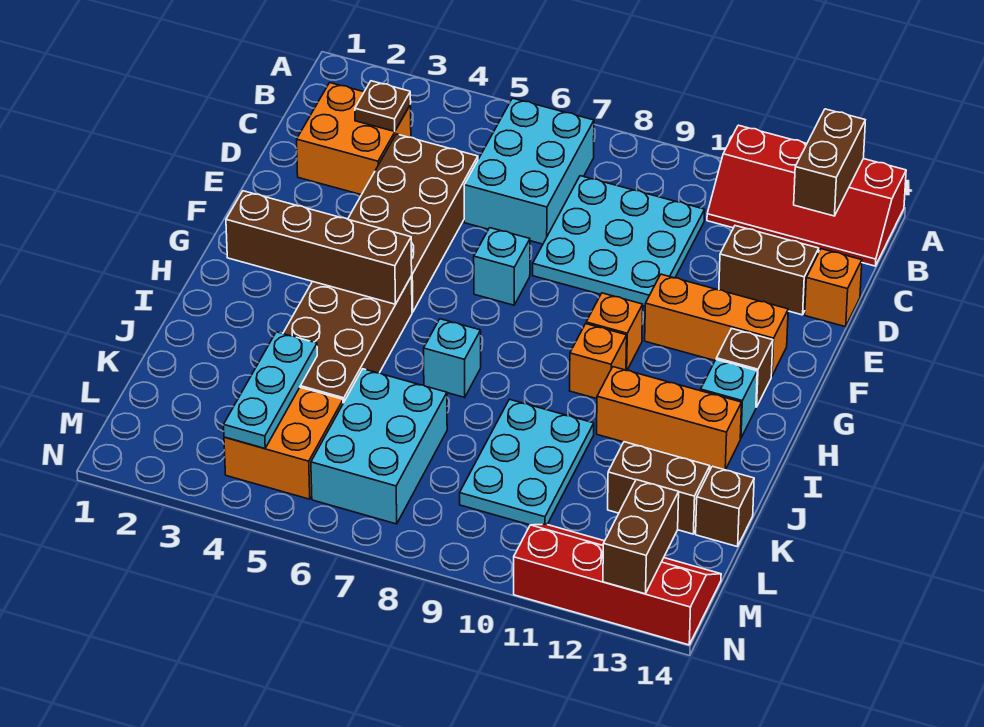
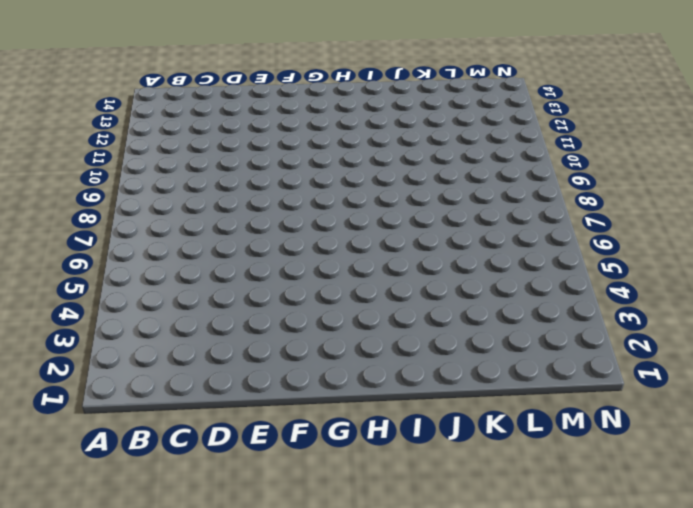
none -> red 2x4 slope [707,125,906,266]
none -> cyan 2x3 brick [464,98,594,244]
none -> orange 2x2 brick [297,83,411,195]

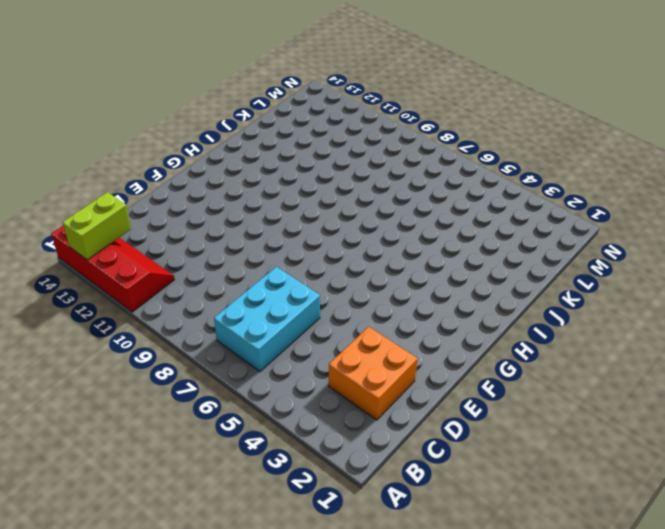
lime 1x2 brick [63,192,131,260] -> brown 1x2 brick [794,109,865,216]
none -> cyan 3x3 plate [533,176,705,306]
none -> brown 2x4 brick [348,134,478,312]
none -> brown 1x2 brick [719,226,819,315]

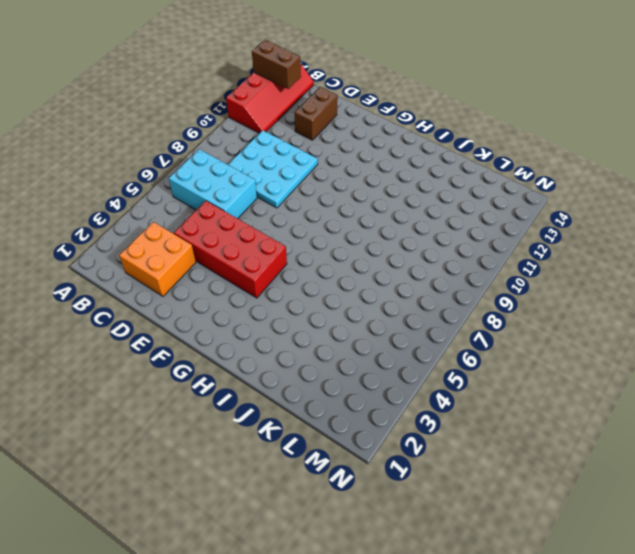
red 2x4 brick [174,201,287,298] -> brown 2x4 brick [348,134,478,312]
none -> orange 1x1 brick [805,249,862,327]
none -> cyan 1x1 brick [474,228,530,305]
none -> orange 1x3 brick [645,274,788,376]

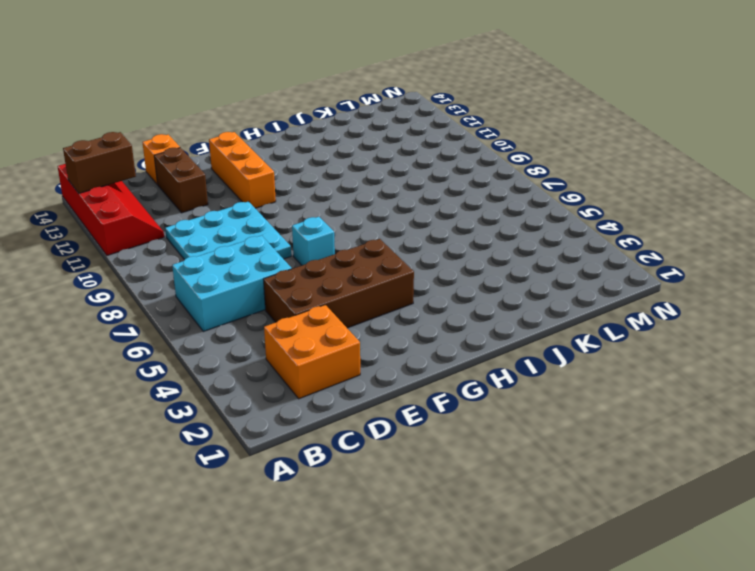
none -> orange 1x1 brick [586,293,643,370]
none -> brown 1x1 brick [716,329,773,407]
none -> brown 2x4 brick [283,276,412,403]

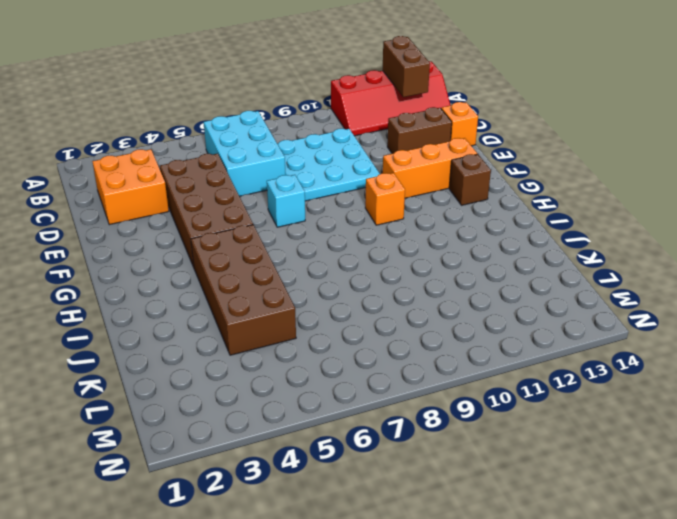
none -> orange 1x1 brick [570,324,627,399]
none -> cyan 1x1 brick [701,360,757,439]
none -> cyan 1x1 brick [424,319,481,397]

